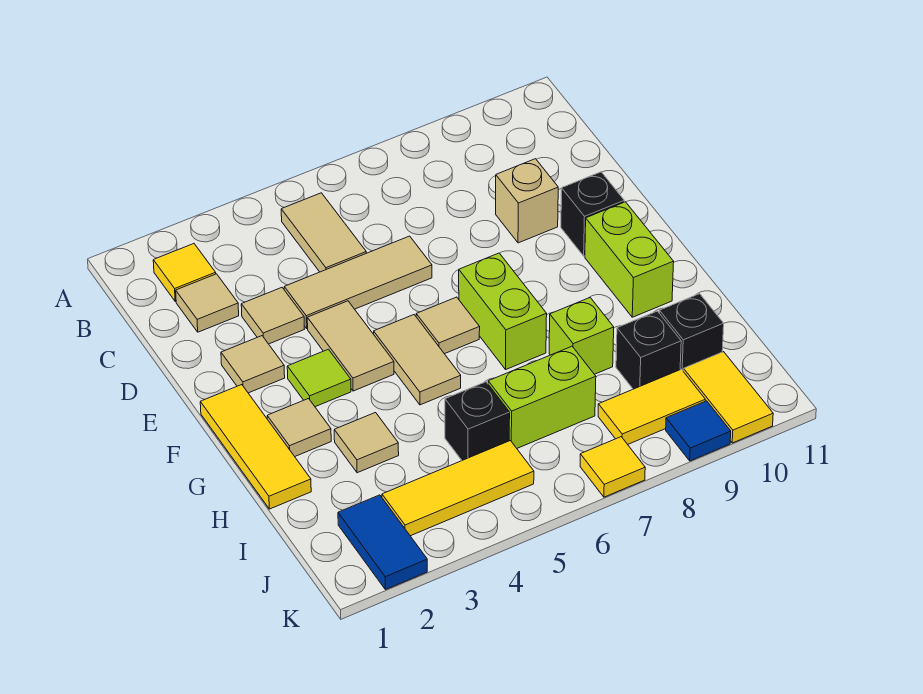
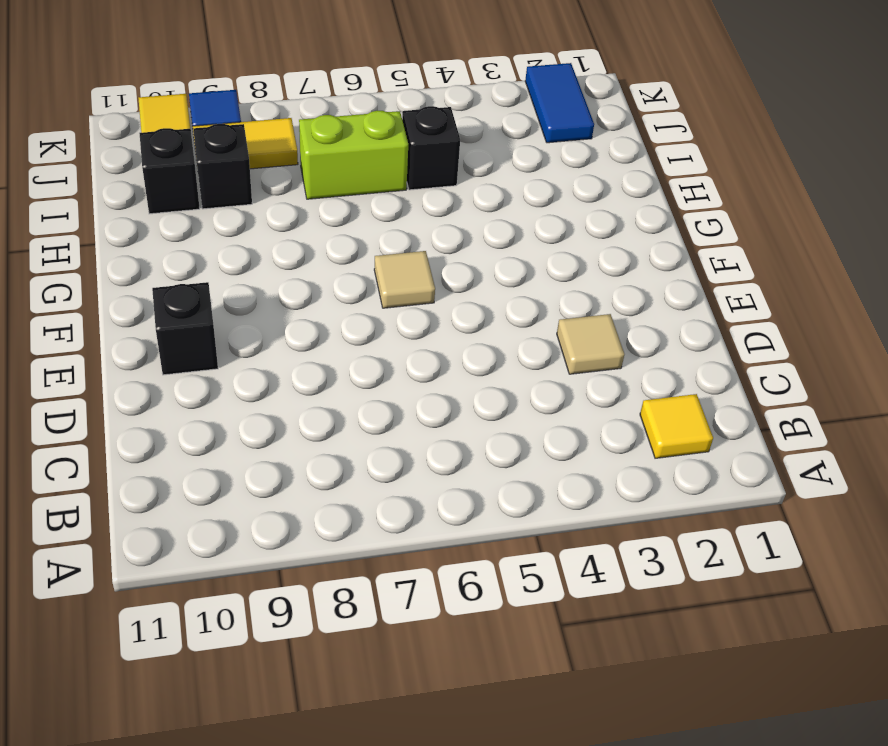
none -> tan 1x2 tile [281,193,366,272]
none -> tan 1x1 tile [176,274,239,332]
none -> tan 1x3 tile [284,236,432,328]

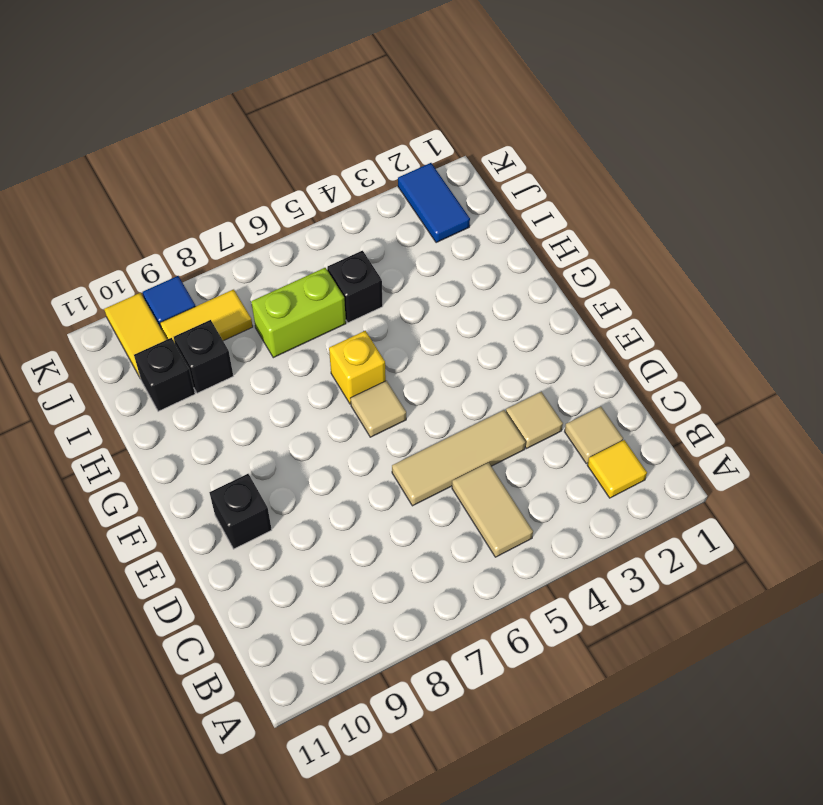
yellow 1x1 brick [329,331,386,404] -> none
none -> tan 1x1 brick [496,159,558,243]
none -> tan 1x1 tile [221,336,285,393]
none -> tan 1x2 tile [307,301,394,391]

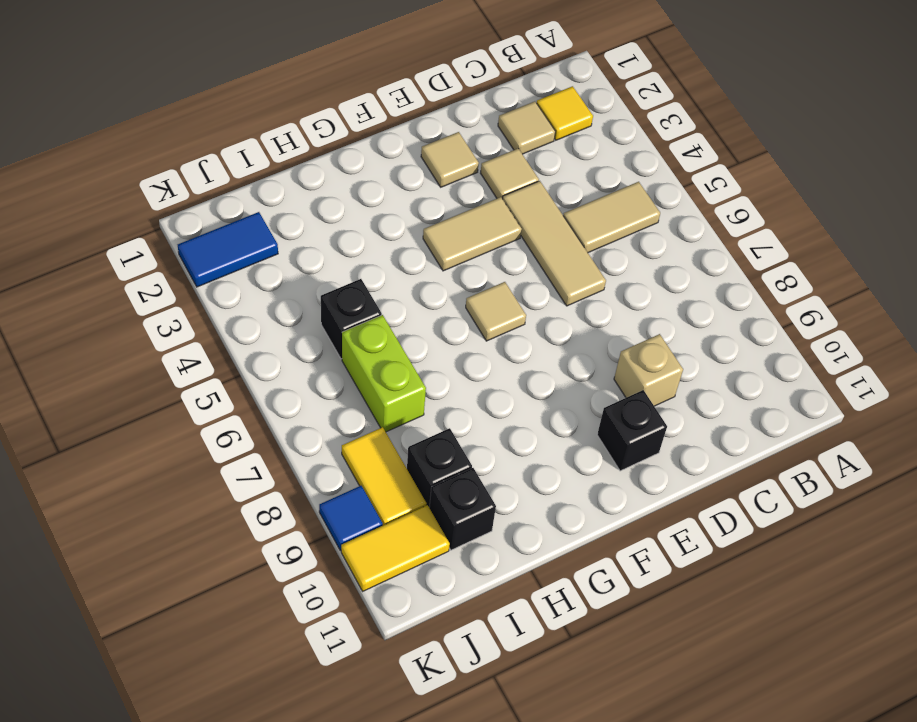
none -> yellow 1x3 tile [200,385,311,509]
none -> lime 1x1 tile [287,349,351,407]
none -> tan 1x2 tile [374,315,461,405]

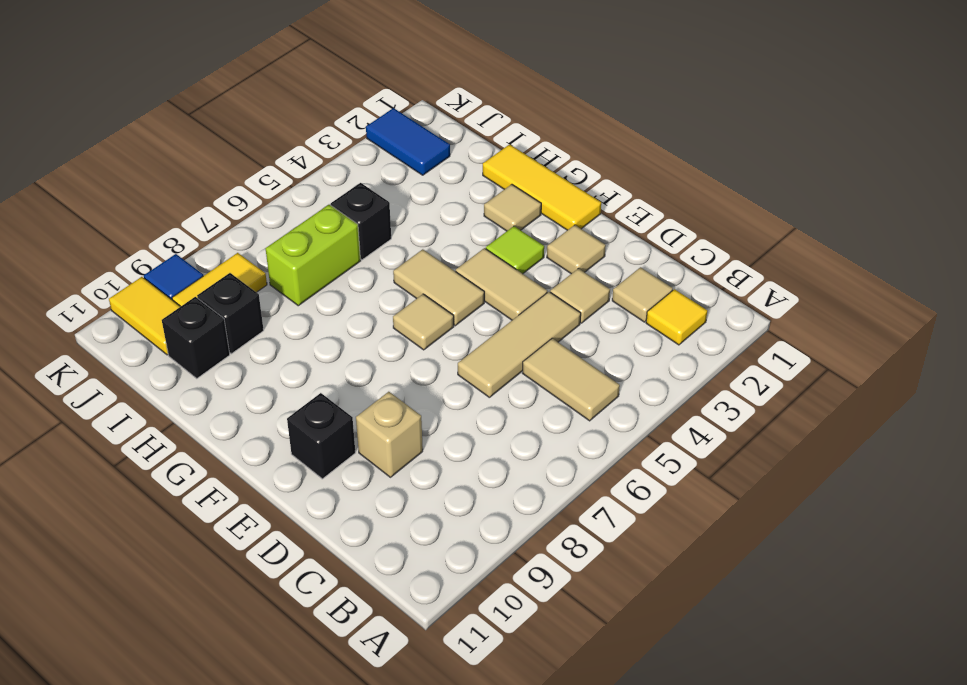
none -> lime 1x2 brick [459,253,547,369]
none -> lime 1x2 brick [585,202,674,317]
none -> tan 1x1 tile [334,413,399,473]

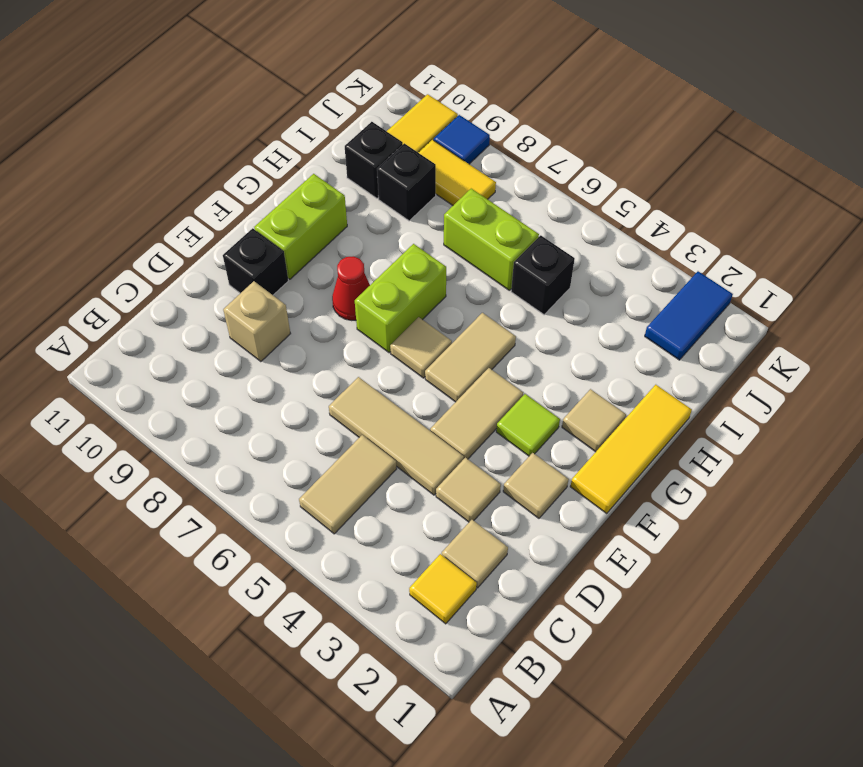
red 1x1 cone [332,256,370,321] -> none
none -> tan 1x1 tile [334,413,399,473]
none -> lime 1x1 brick [549,298,614,374]
none -> yellow 1x3 tile [382,441,534,536]

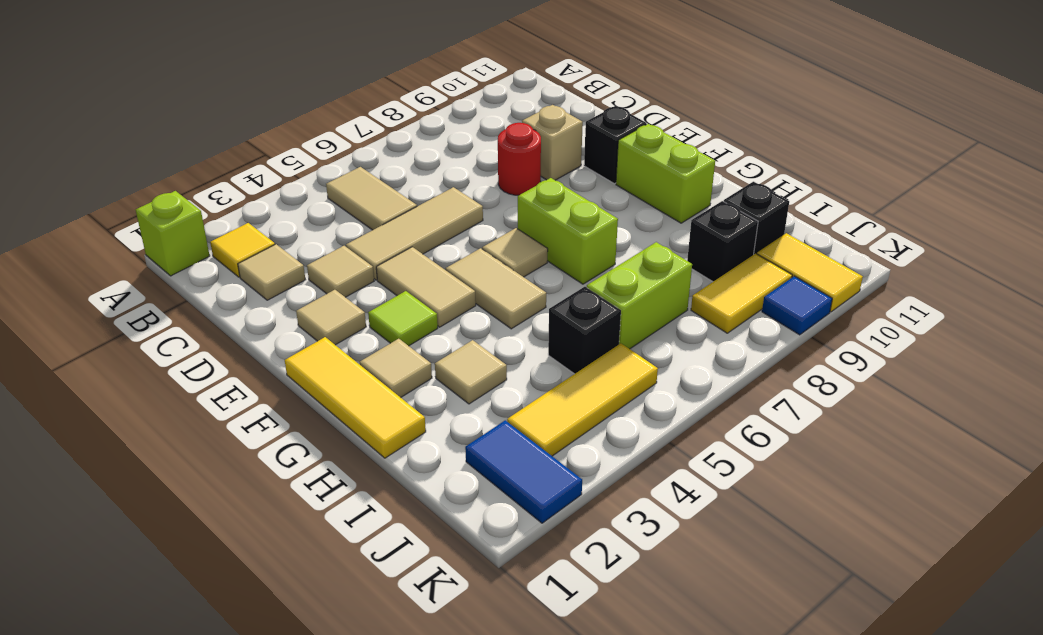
lime 1x1 brick [136,191,210,276] -> lime 1x1 brick moved to [549,298,614,374]
red 1x1 round brick [498,123,541,195] -> none
none -> yellow 1x1 tile [580,437,645,497]

